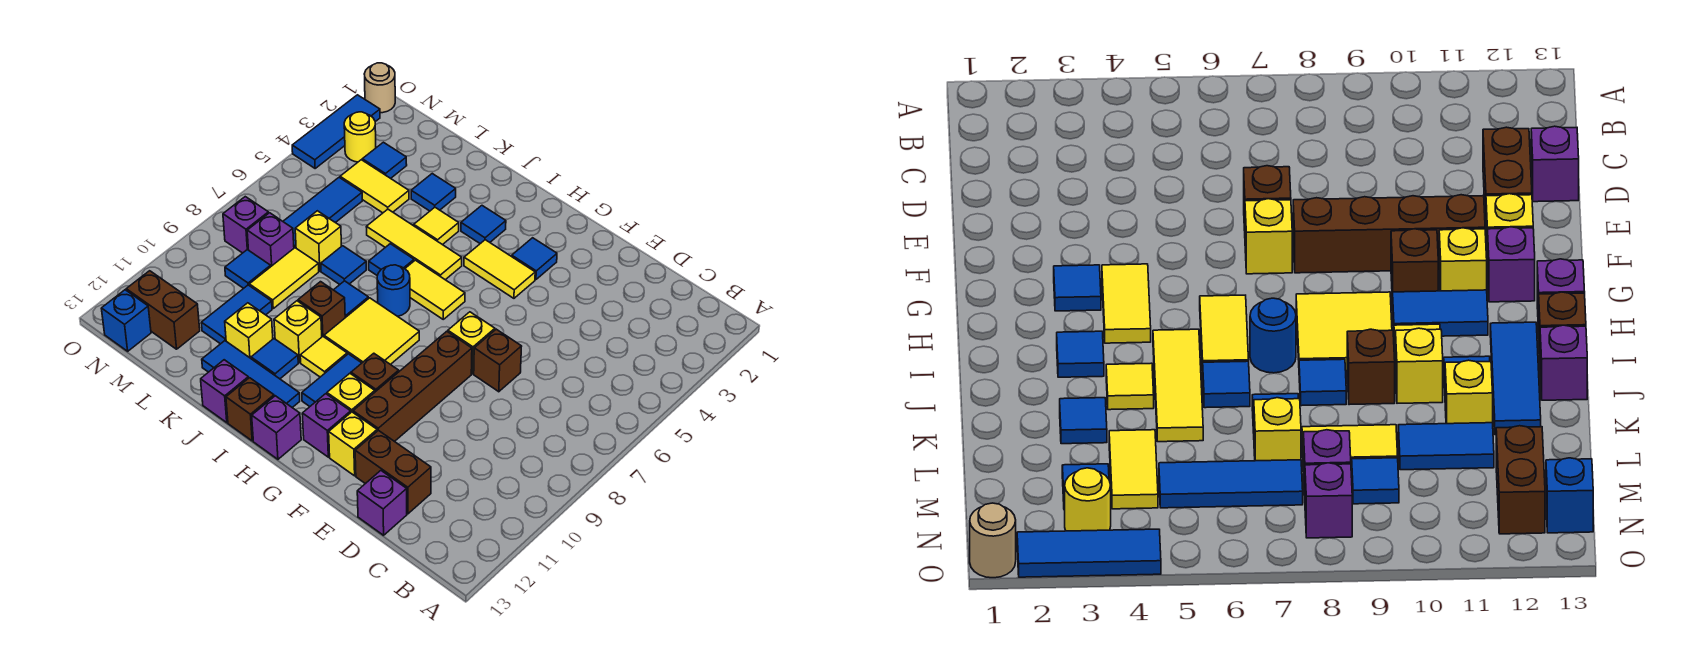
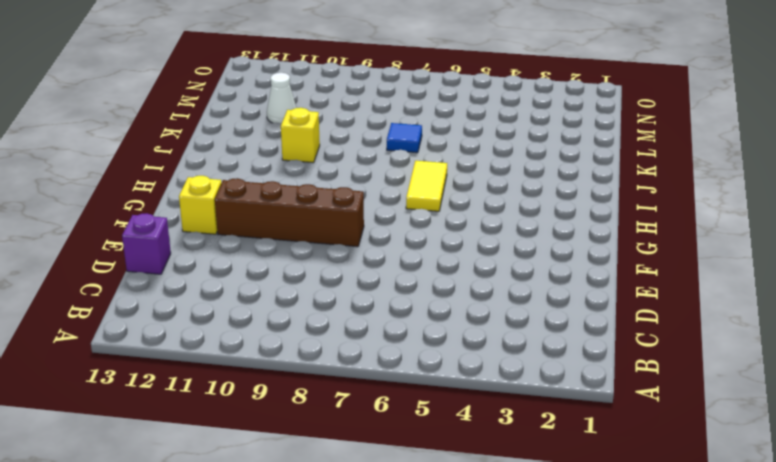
white 1x1 cone [267,73,296,124] -> blue 1x2 tile [201,285,272,344]
none -> brown 1x2 brick [355,430,431,514]
none -> brown 1x1 brick [474,329,522,392]
none -> yellow 1x1 brick [448,312,495,374]
none -> blue 1x1 tile [512,238,557,280]

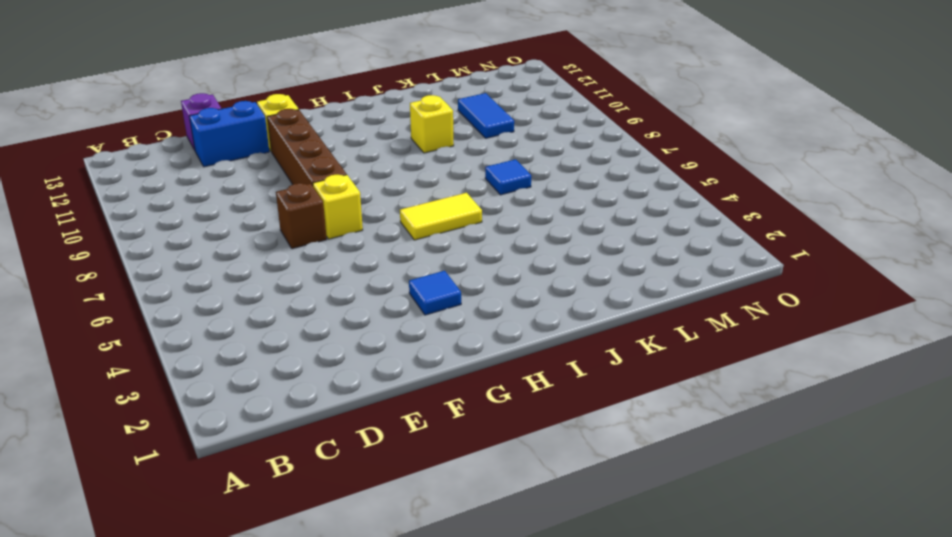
blue 1x2 brick [189,101,269,167] -> brown 1x2 brick [355,430,431,514]
none -> yellow 1x2 tile [464,240,535,298]
none -> brown 1x1 brick [351,353,399,392]
none -> yellow 1x1 brick [327,373,375,412]
none -> purple 1x1 brick [302,394,351,457]

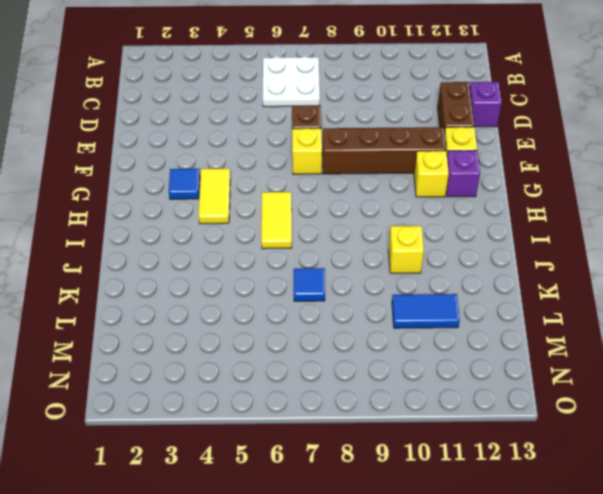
white 2x2 plate [263,57,320,107] -> none
none -> brown 1x1 brick [351,353,399,392]
none -> yellow 2x2 tile [324,298,419,365]
none -> blue 1x2 tile [302,354,361,406]
none -> purple 1x1 brick [252,396,301,459]

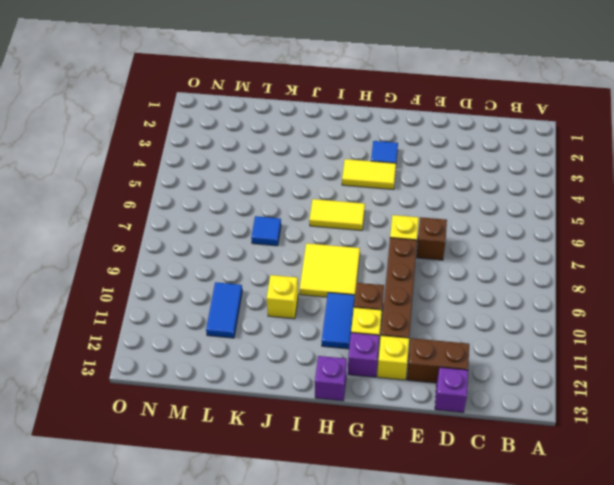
none -> blue 1x1 tile [461,206,506,244]
none -> yellow 1x3 tile [367,209,462,280]
none -> blue 1x1 round brick [377,265,410,316]
none -> yellow 1x1 tile [300,337,347,377]

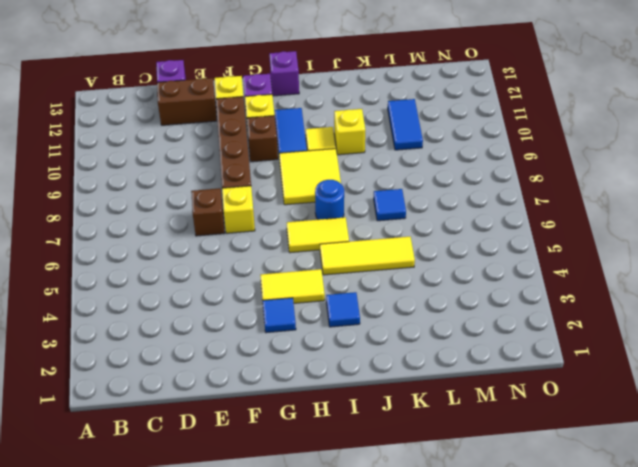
none -> blue 1x3 tile [202,341,300,408]
none -> brown 1x1 brick [226,378,274,441]
none -> yellow 1x1 tile [414,207,459,245]
none -> blue 1x1 tile [369,244,414,276]

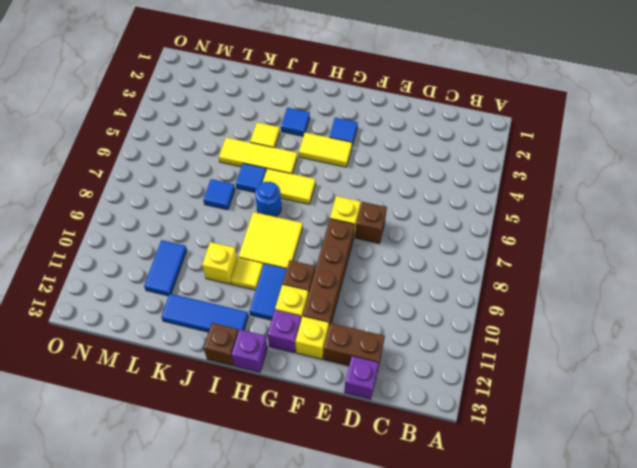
none -> blue 1x1 tile [334,281,368,318]
none -> brown 1x1 brick [298,282,345,337]
none -> blue 1x1 tile [251,339,298,379]
none -> purple 1x1 brick [201,360,248,423]

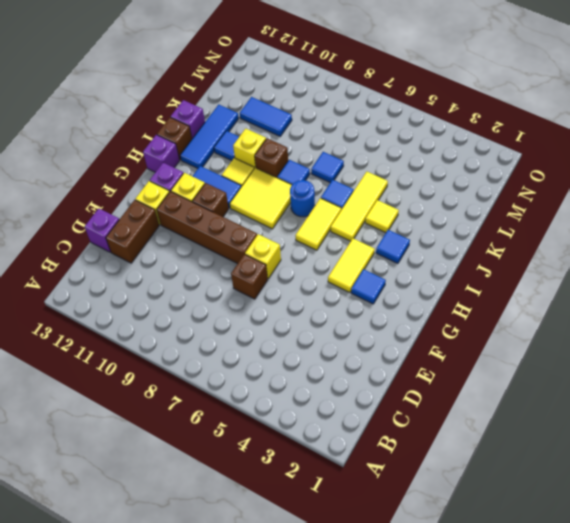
none -> blue 1x1 tile [411,174,456,211]
none -> yellow 1x1 brick [225,303,273,358]
none -> yellow 1x2 tile [340,160,409,213]
none -> yellow 1x1 brick [295,211,341,271]

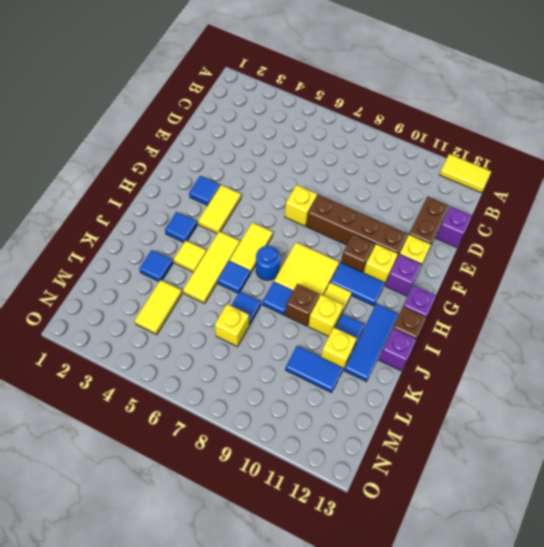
yellow 1x2 tile [439,154,491,193] -> yellow 1x2 tile moved to [249,248,319,308]
none -> brown 1x1 brick [474,329,522,392]
none -> blue 1x1 tile [362,142,407,178]
none -> blue 1x3 tile [283,177,362,248]
none -> purple 1x1 brick [247,213,294,266]

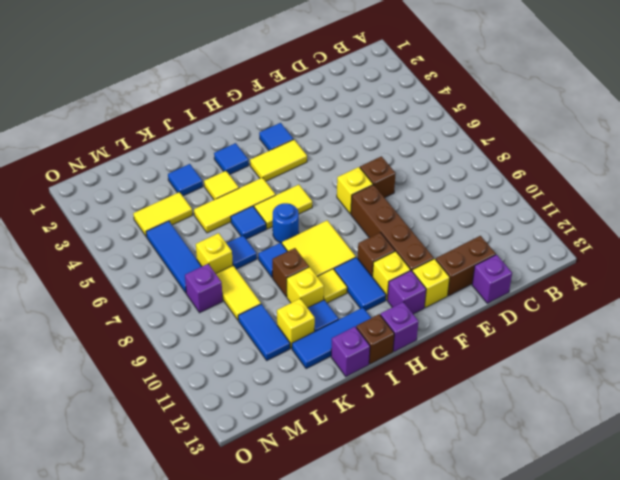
none -> blue 1x1 tile [362,142,407,178]
none -> blue 1x1 tile [225,250,271,288]
none -> brown 1x2 brick [126,271,200,349]
none -> yellow 1x1 round brick [344,112,376,162]

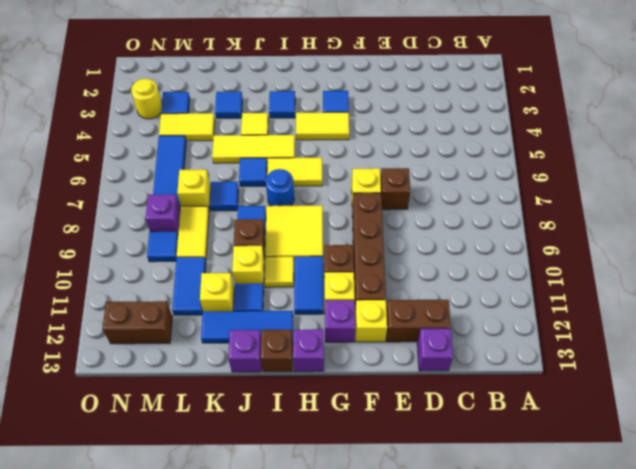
none -> purple 1x1 brick [223,197,268,253]
none -> blue 1x1 brick [101,290,151,351]
none -> tan 1x1 round brick [364,63,395,113]
none -> blue 1x3 tile [292,95,380,168]

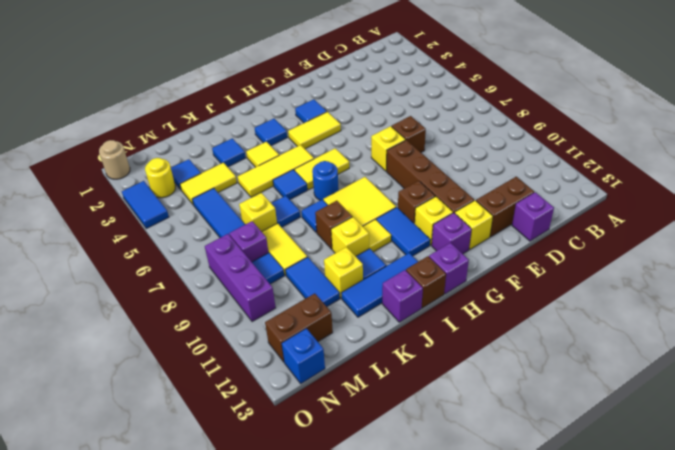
purple 1x3 brick [205,234,276,322] -> purple 1x1 brick [223,197,268,253]
blue 1x2 tile [122,181,169,228] -> blue 1x3 tile [292,95,380,168]

